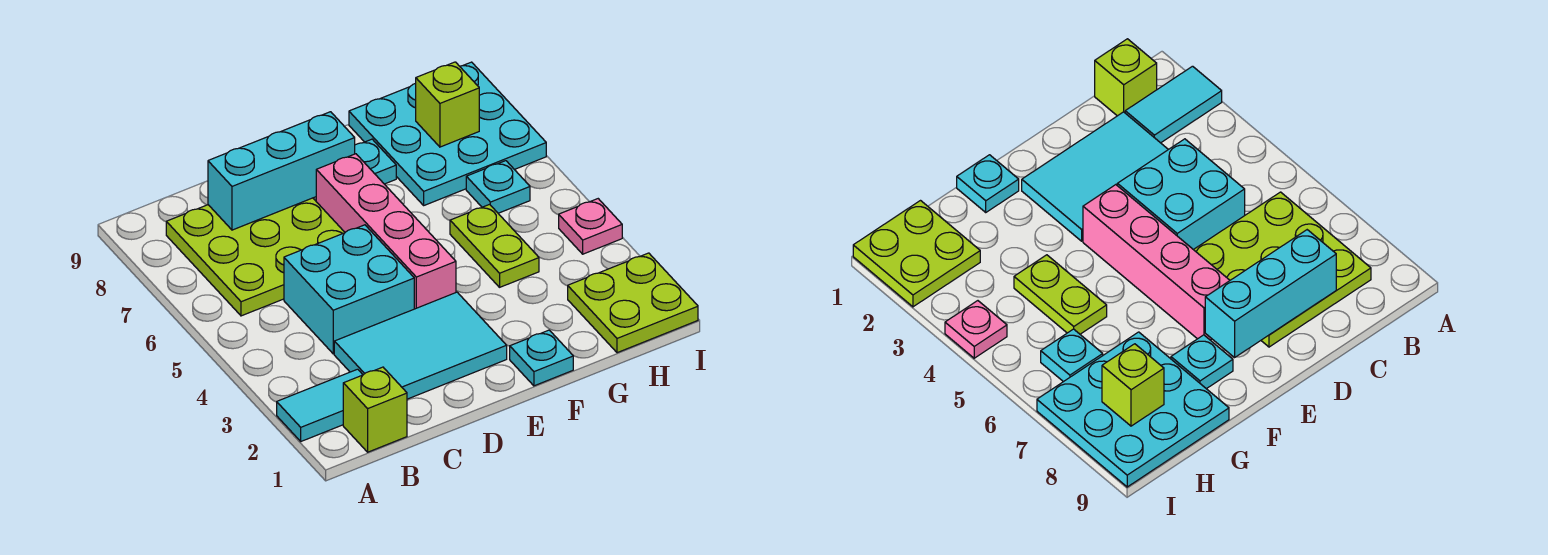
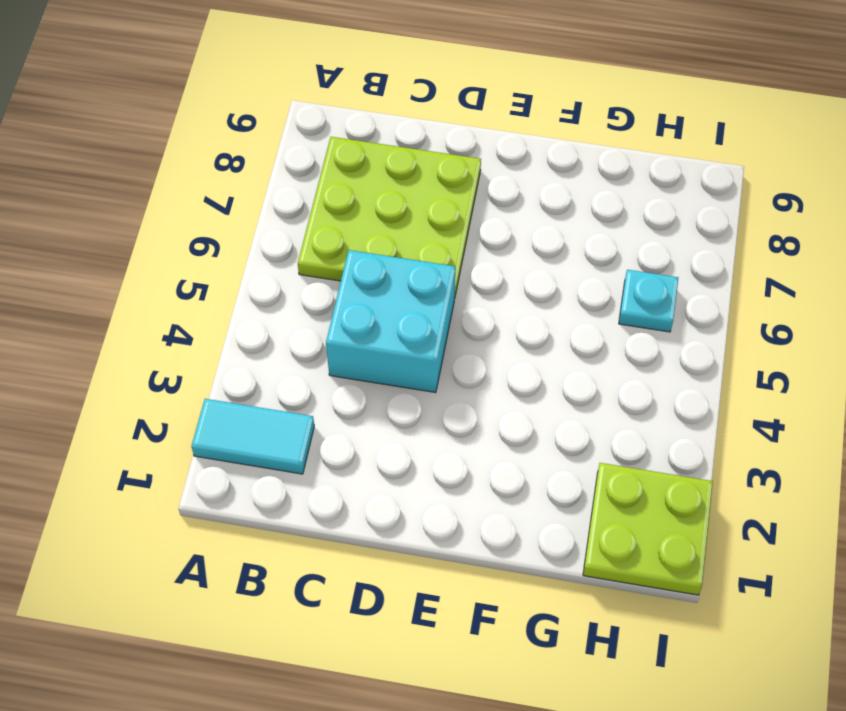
none -> lime 1x1 brick [343,367,407,452]
none -> cyan 2x3 tile [334,292,507,399]
none -> pink 1x4 brick [316,154,456,309]

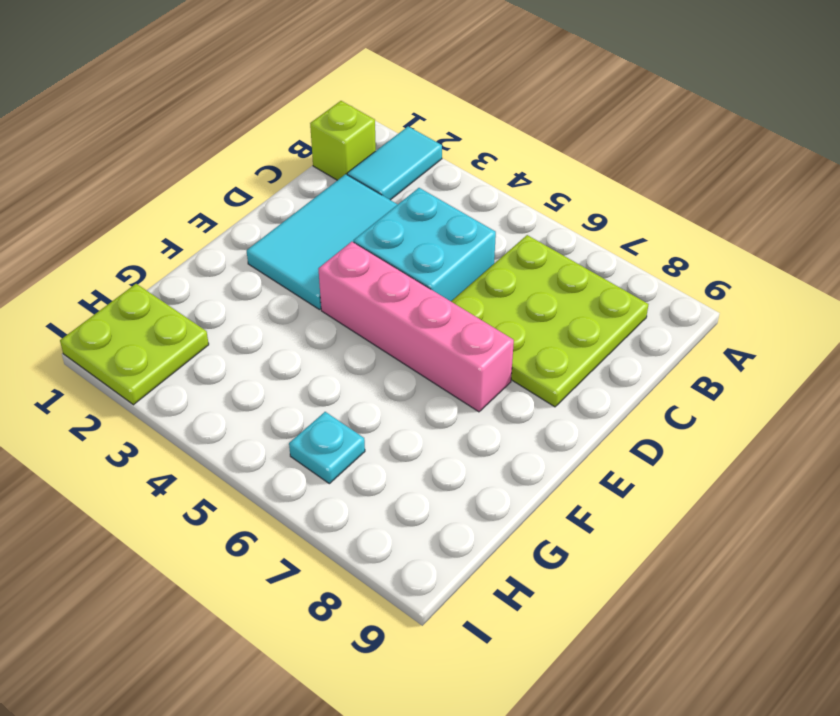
none -> cyan 1x1 plate [510,330,573,386]
none -> cyan 1x1 plate [355,139,396,184]
none -> lime 1x2 plate [450,204,539,287]

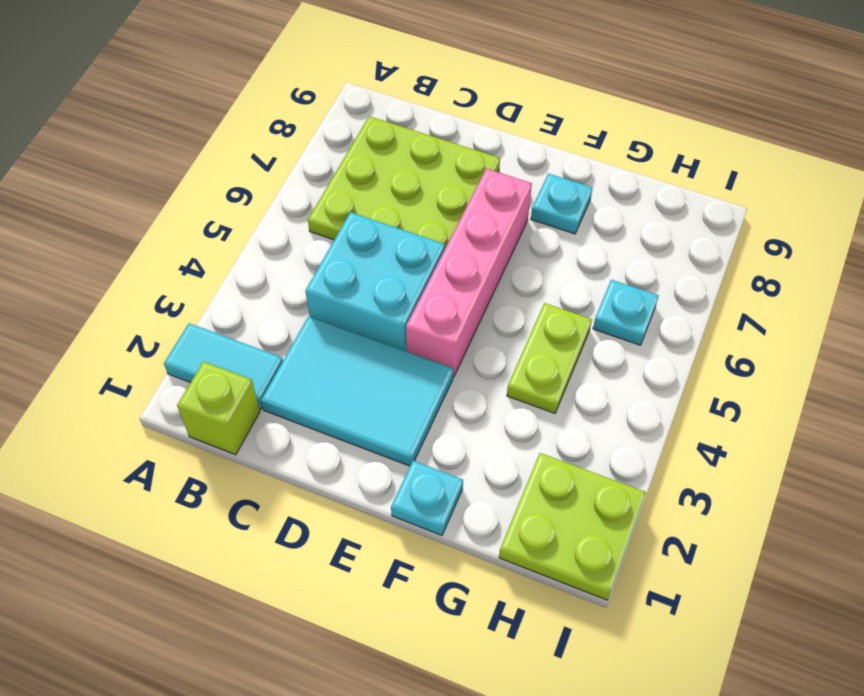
none -> cyan 3x3 plate [349,62,546,205]
none -> pink 1x1 plate [559,199,622,254]
none -> cyan 1x3 brick [208,112,355,230]

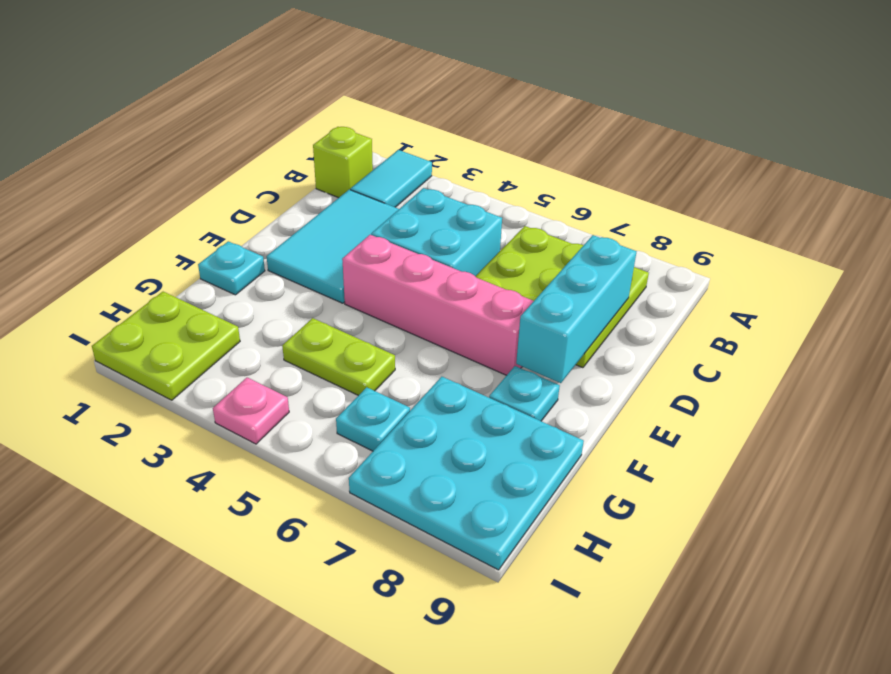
none -> lime 1x1 brick [416,62,479,147]

